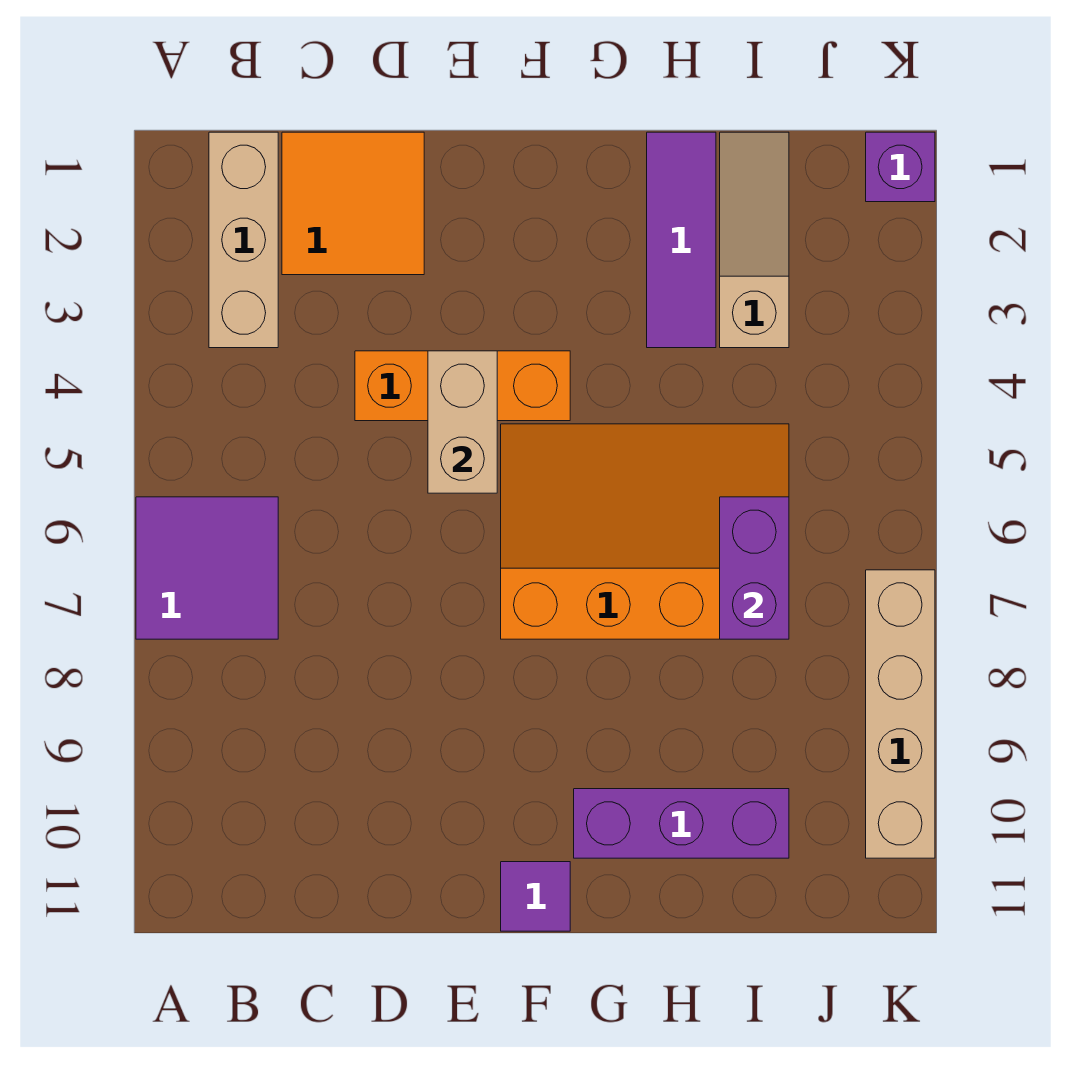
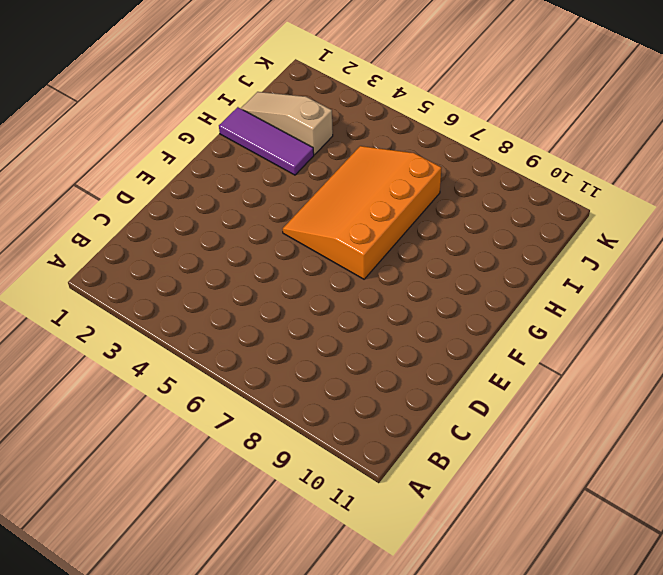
none -> purple 2x2 tile [136,497,278,639]
none -> tan 1x3 brick [209,132,278,348]
none -> orange 2x2 tile [282,132,424,275]

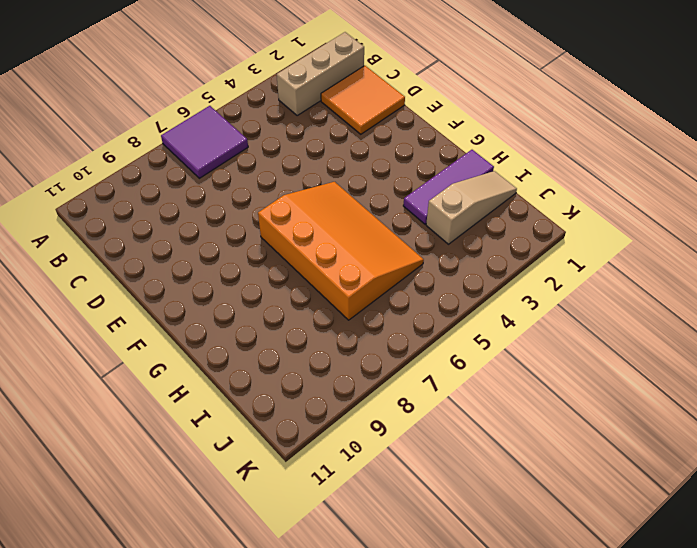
none -> orange 1x3 brick [355,351,570,421]
none -> purple 1x1 tile [501,862,570,931]
none -> purple 1x3 brick [574,789,789,858]

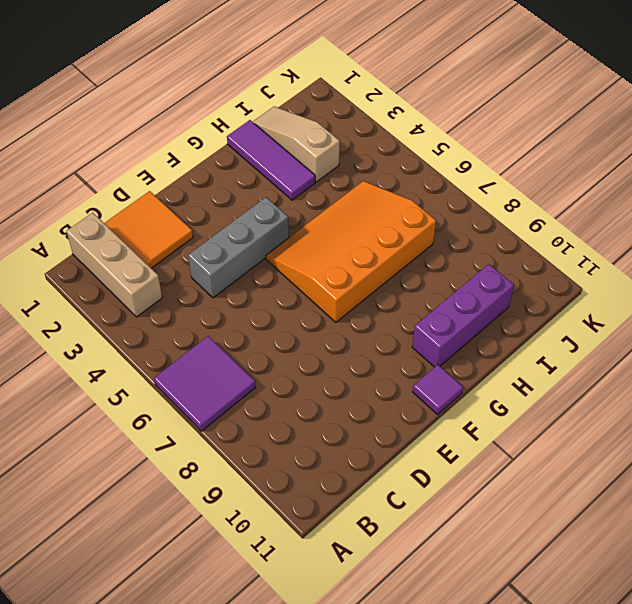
grey 1x3 brick [188,197,289,298] -> orange 1x3 brick [355,351,570,421]
none -> purple 1x1 brick [866,132,935,202]
none -> tan 1x4 brick [866,570,935,858]
none -> tan 1x2 brick [428,351,497,493]

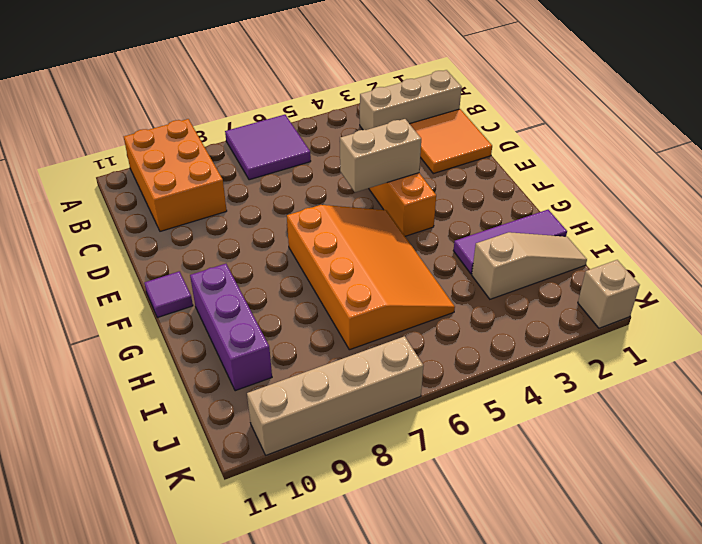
orange 2x3 brick [124,119,227,231] -> none
tan 1x1 brick [578,260,640,328] -> purple 1x1 brick [866,132,935,202]
none -> purple 1x2 brick [720,497,789,639]

